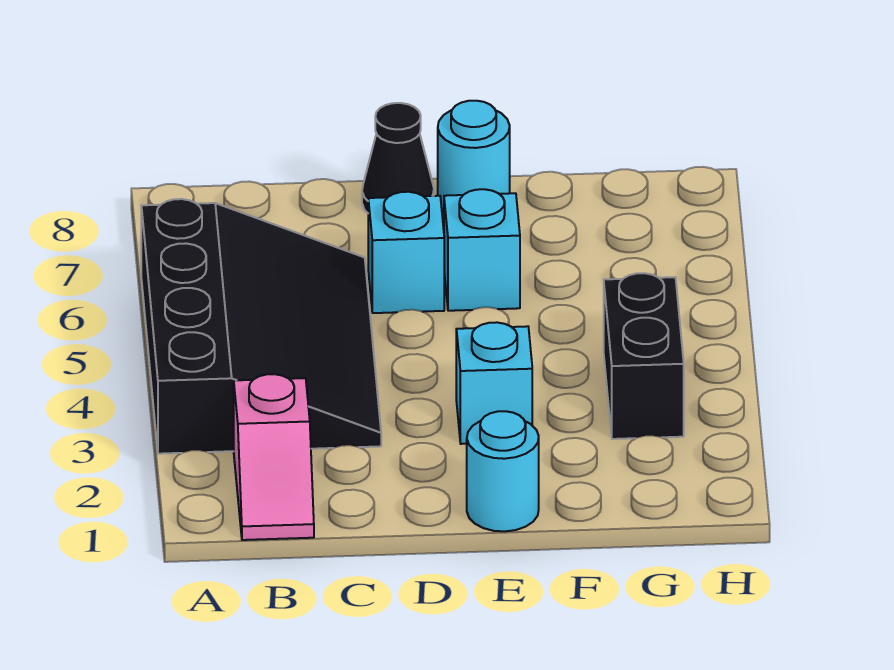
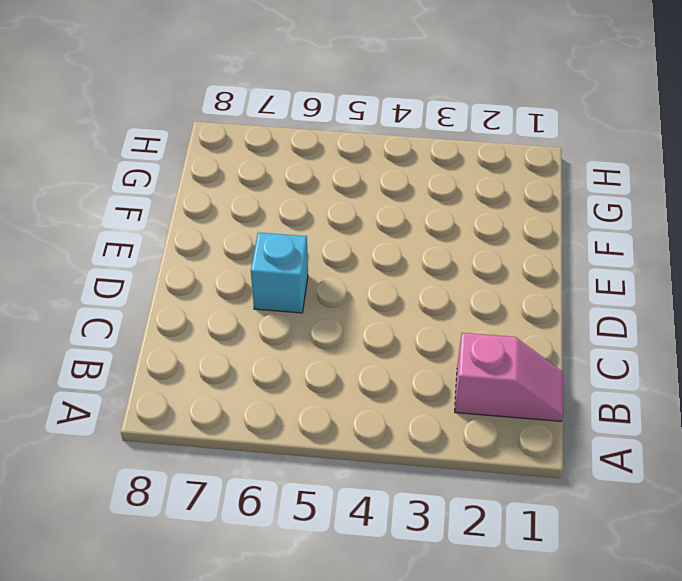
none -> black 3x4 slope [141,199,381,454]
none -> black 1x1 cone [362,103,434,213]

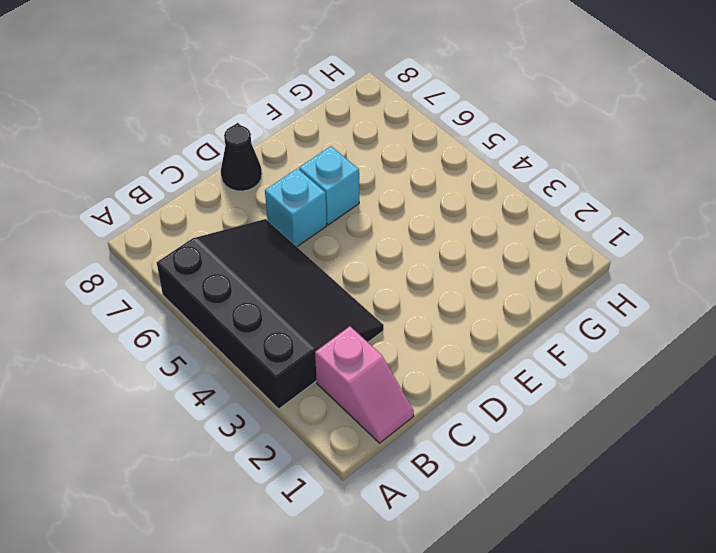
none -> cyan 1x1 round brick [467,411,539,531]
none -> cyan 1x1 brick [456,322,532,444]

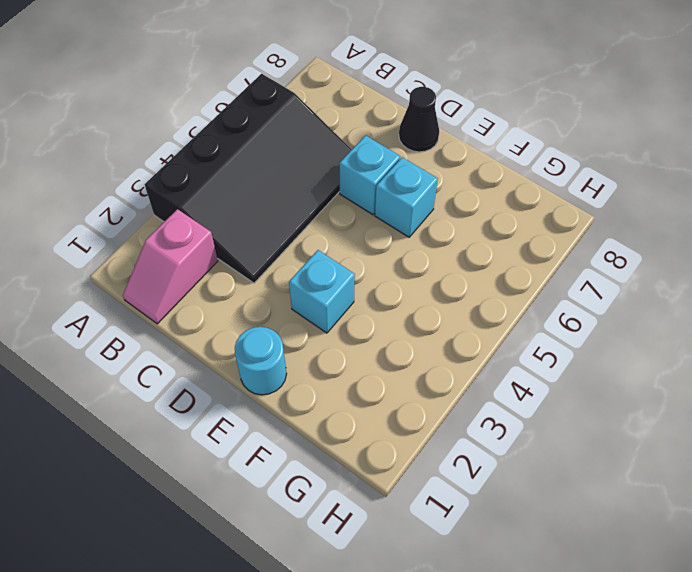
none -> cyan 1x1 round brick [438,101,510,211]
none -> black 1x2 brick [604,273,684,439]

